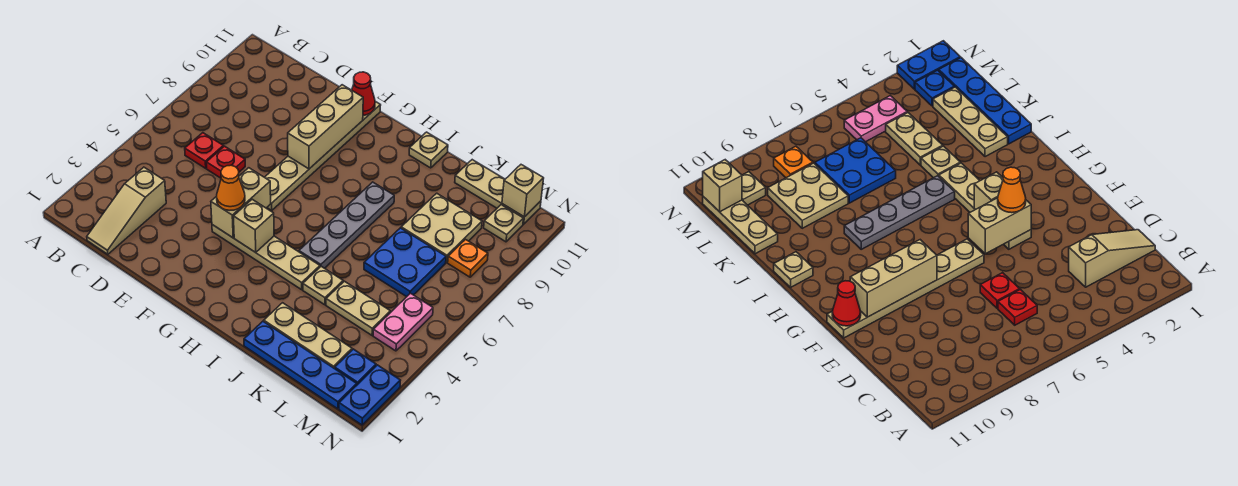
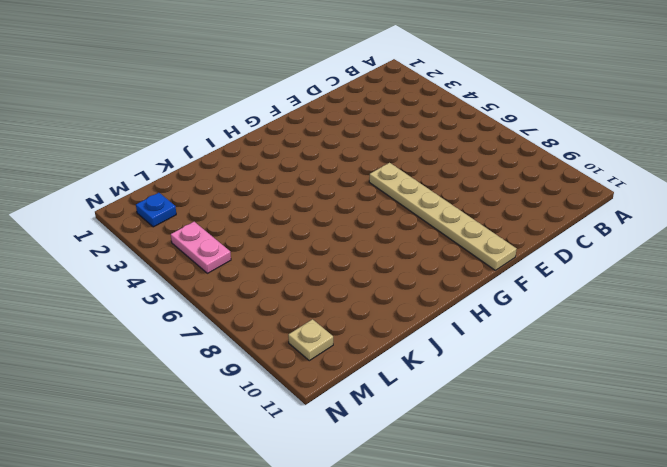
none -> tan 1x3 slope [87,167,166,254]
none -> red 1x1 plate [185,133,223,168]
none -> red 1x1 plate [206,146,245,178]

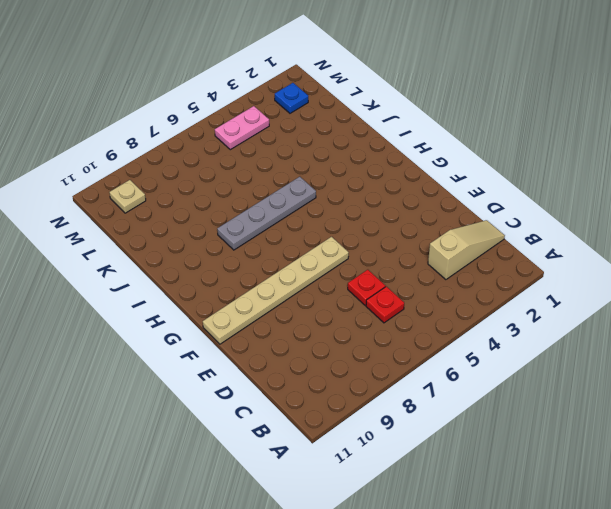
none -> tan 1x4 plate [212,225,320,290]
none -> tan 1x1 plate [409,132,448,168]
none -> blue 1x4 plate [244,321,357,409]

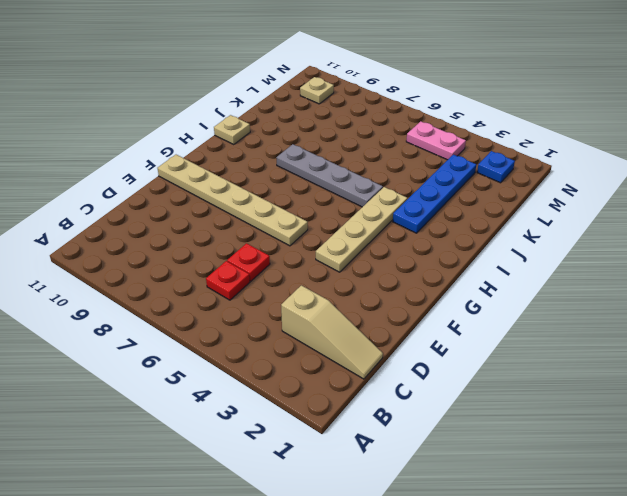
blue 1x4 plate [393,155,476,233] -> blue 1x4 plate moved to [244,321,357,409]
none -> tan 1x3 plate [264,303,352,368]
none -> tan 1x1 plate [303,266,343,305]
none -> tan 1x2 plate [326,281,390,335]

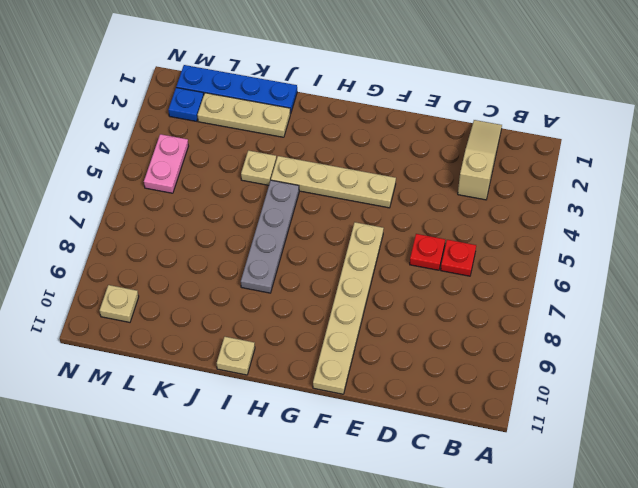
none -> tan 1x2 plate [326,281,390,335]
none -> blue 2x2 plate [364,228,446,297]
none -> tan 2x2 plate [401,193,482,262]

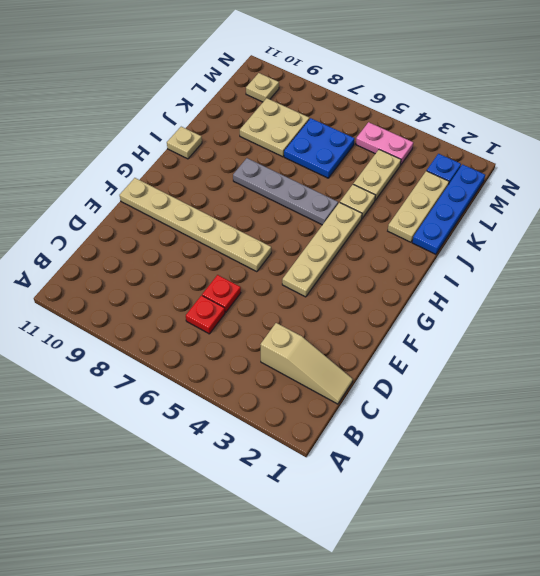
none -> tan 1x3 plate [455,160,541,224]
none -> orange 1x1 plate [448,240,488,277]
none -> blue 1x2 plate [339,365,401,425]

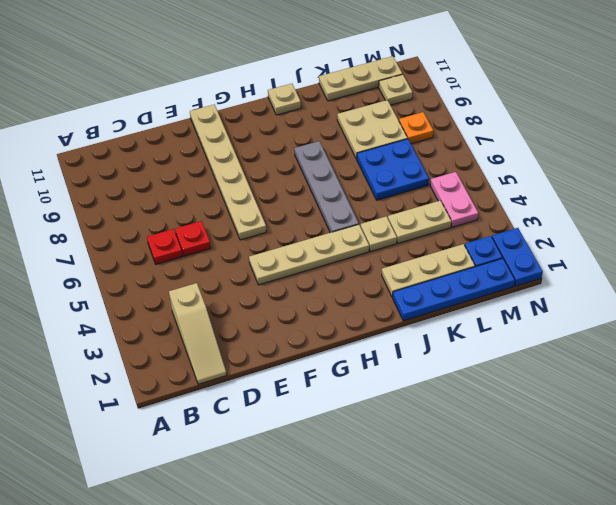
none -> tan 1x2 brick [211,168,271,238]
none -> tan 1x3 brick [288,85,363,169]
none -> red 1x1 cone [352,72,375,115]

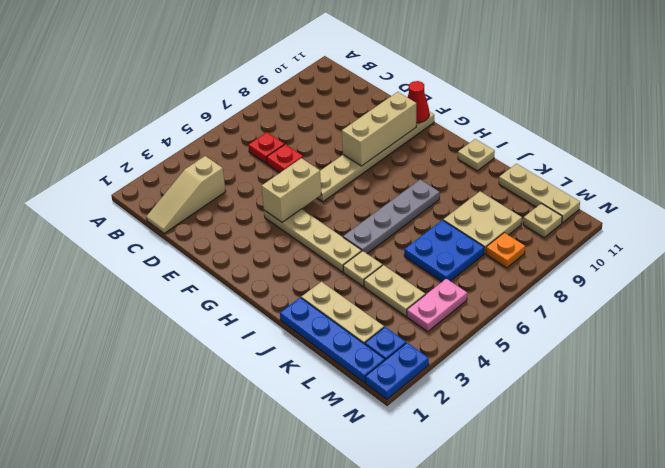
none -> tan 1x1 brick [233,199,274,252]
none -> tan 1x1 brick [502,165,544,217]
none -> orange 1x1 cone [217,165,245,210]

